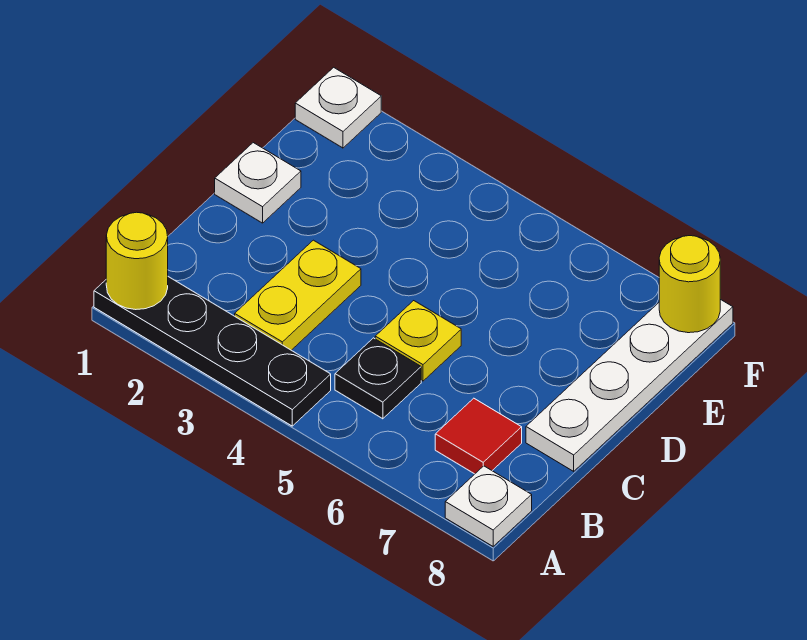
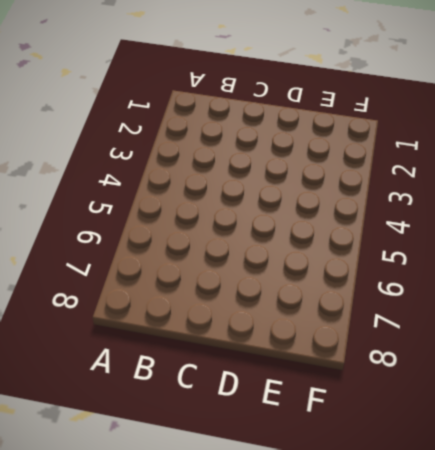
none -> black 1x4 plate [94,277,331,426]
none -> white 1x1 plate [445,466,532,546]

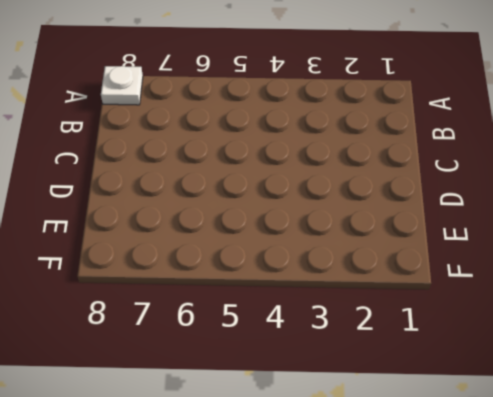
none -> black 1x4 plate [94,277,331,426]
none -> yellow 1x2 plate [235,240,361,350]

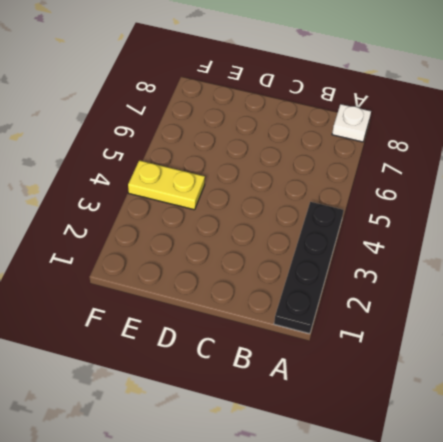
yellow 1x2 plate [128,160,205,210] -> yellow 1x2 plate moved to [235,240,361,350]
none -> black 1x1 plate [335,338,421,419]
none -> red 1x1 tile [435,398,522,474]

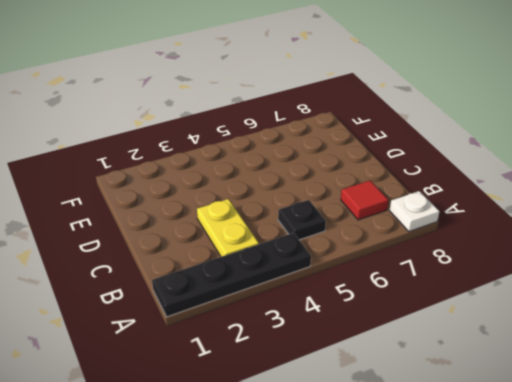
none -> yellow 1x1 plate [375,301,461,381]
none -> white 1x4 plate [526,299,733,471]

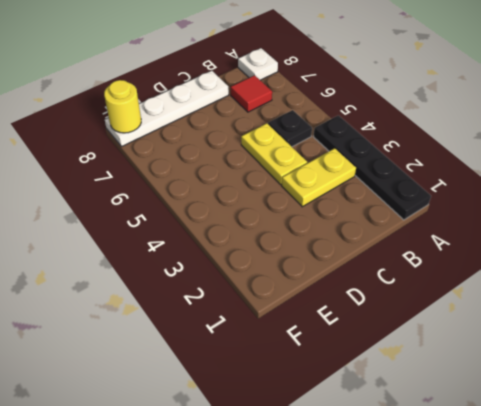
yellow 1x2 plate [241,123,307,184] -> yellow 1x1 plate [375,301,461,381]
none -> white 1x1 plate [215,143,301,223]
none -> white 1x1 plate [295,67,381,148]

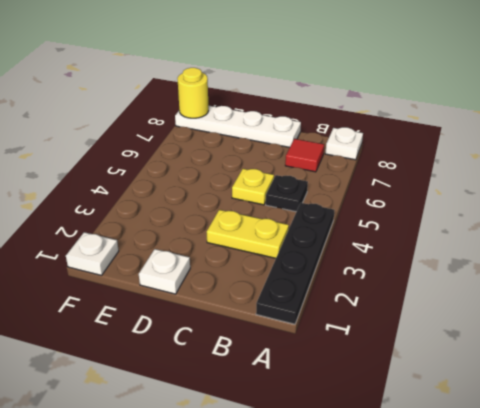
none -> yellow 1x1 round brick [106,212,168,310]

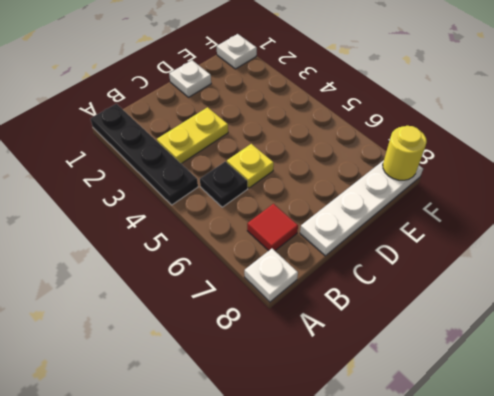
none -> yellow 1x1 round brick [106,212,168,310]

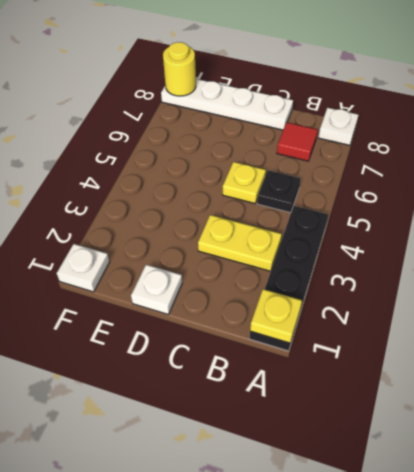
yellow 1x1 plate [250,289,302,343] -> yellow 1x1 round brick [106,212,168,310]

